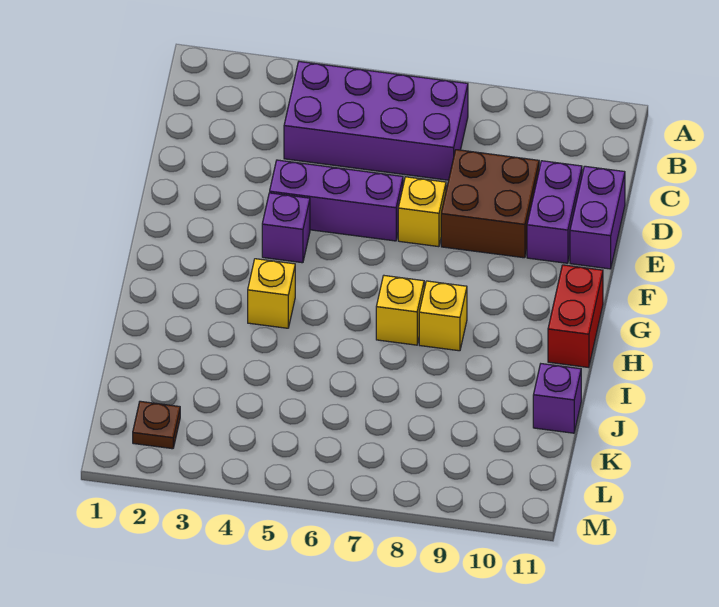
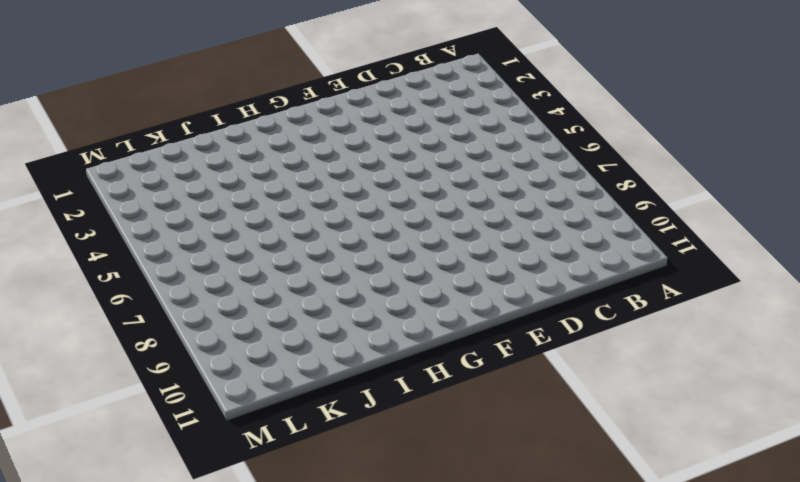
none -> purple 2x4 brick [284,62,468,180]
none -> brown 2x2 brick [441,150,539,258]
none -> purple 1x2 brick [527,161,582,263]

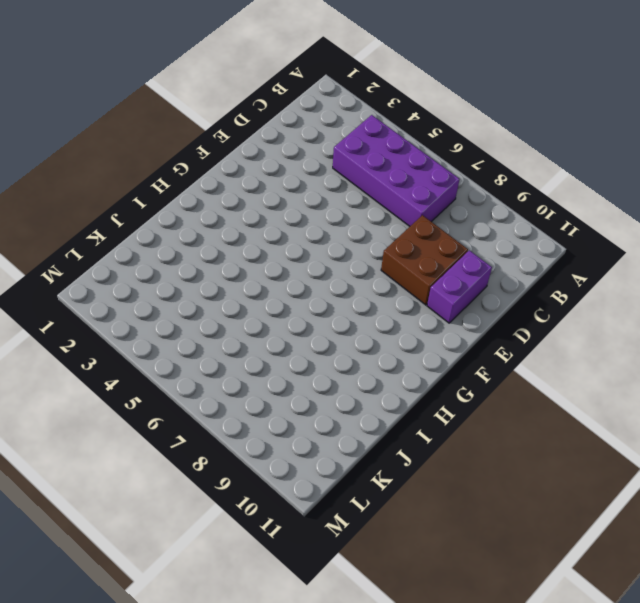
none -> purple 1x2 brick [570,166,625,269]
none -> purple 1x3 brick [270,160,403,241]
none -> yellow 1x1 brick [398,177,446,247]

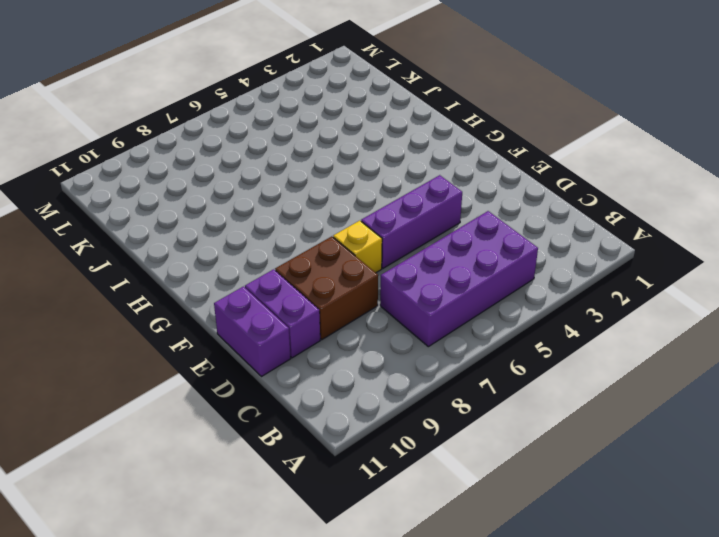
none -> purple 1x1 brick [262,193,310,263]
none -> red 1x2 brick [548,265,603,368]
none -> yellow 1x1 brick [248,259,295,328]

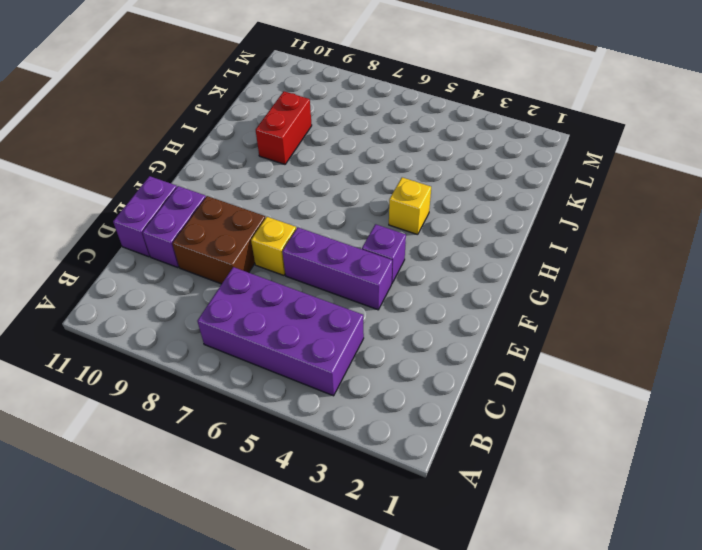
red 1x2 brick [256,91,312,164] -> red 1x2 brick moved to [548,265,603,368]
none -> yellow 1x1 brick [376,276,424,345]
none -> yellow 1x1 brick [419,281,467,351]
none -> purple 1x1 brick [533,364,581,433]

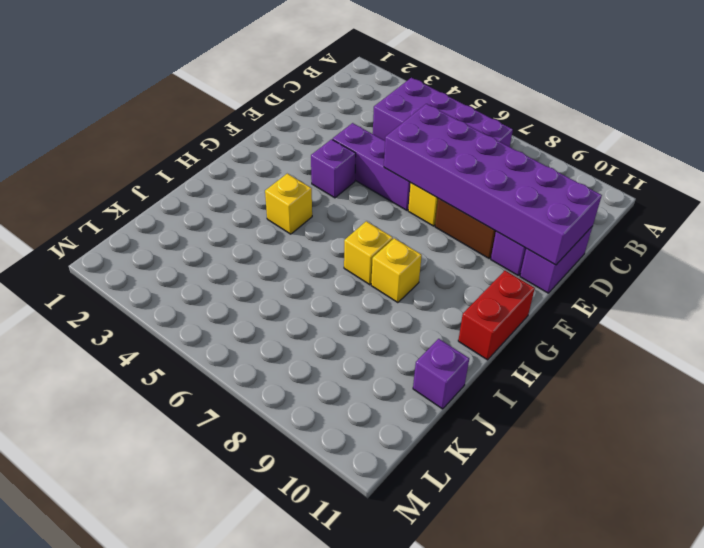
purple 2x6 brick [384,104,602,265] -> none
none -> brown 1x1 plate [133,401,180,449]

